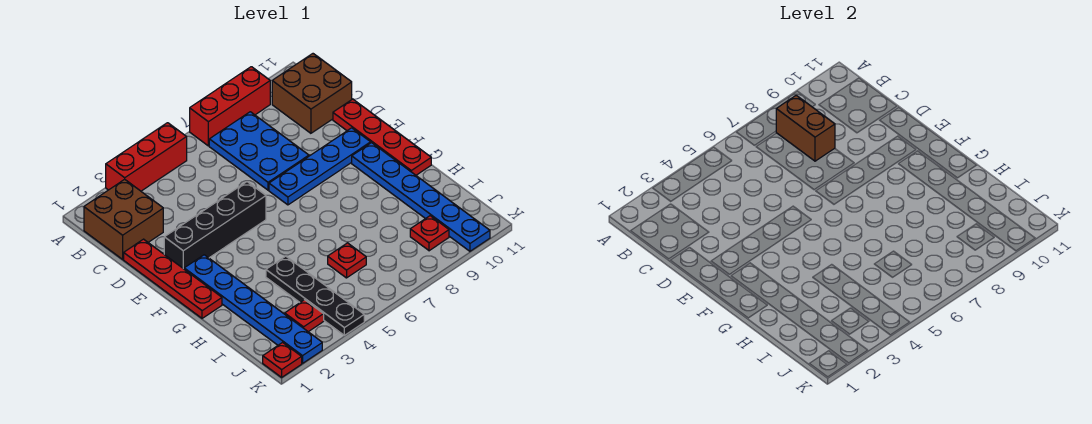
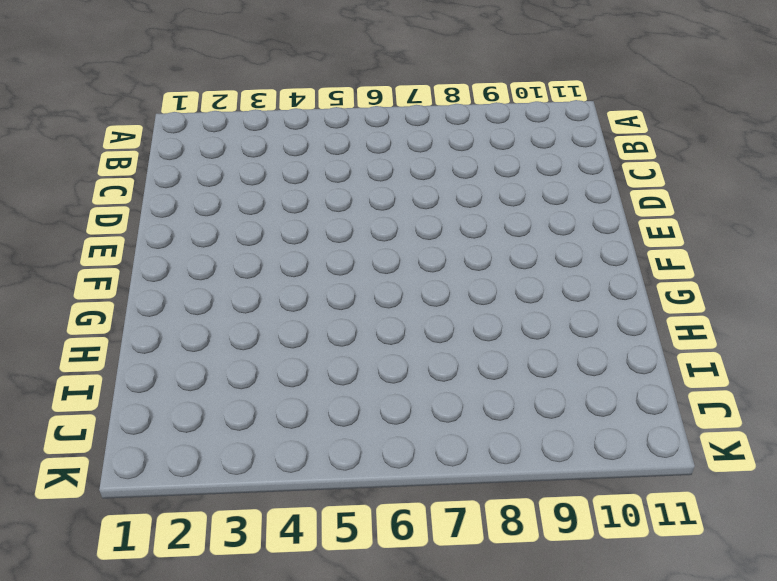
none -> red 1x3 brick [106,123,187,191]
none -> red 1x3 brick [190,67,270,146]
none -> brown 2x2 brick [84,179,163,259]

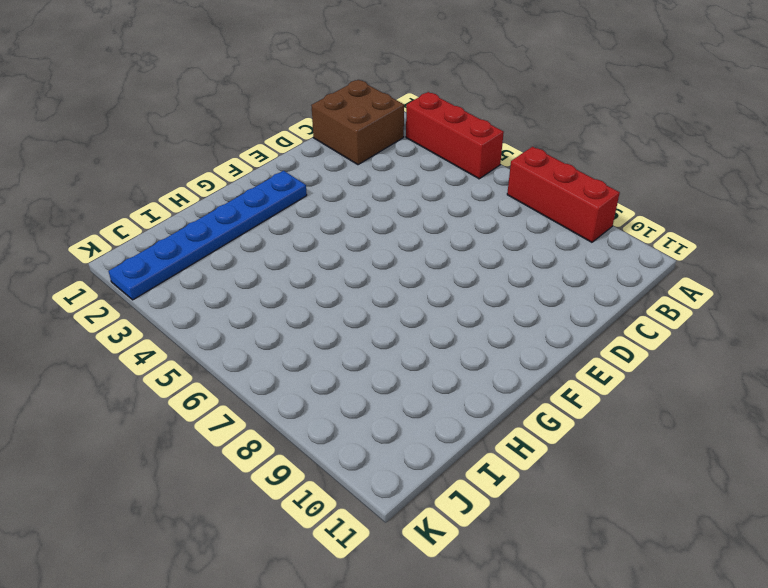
none -> blue 2x3 plate [209,112,309,190]
none -> brown 2x2 brick [272,54,352,133]
none -> red 1x4 plate [124,239,222,318]

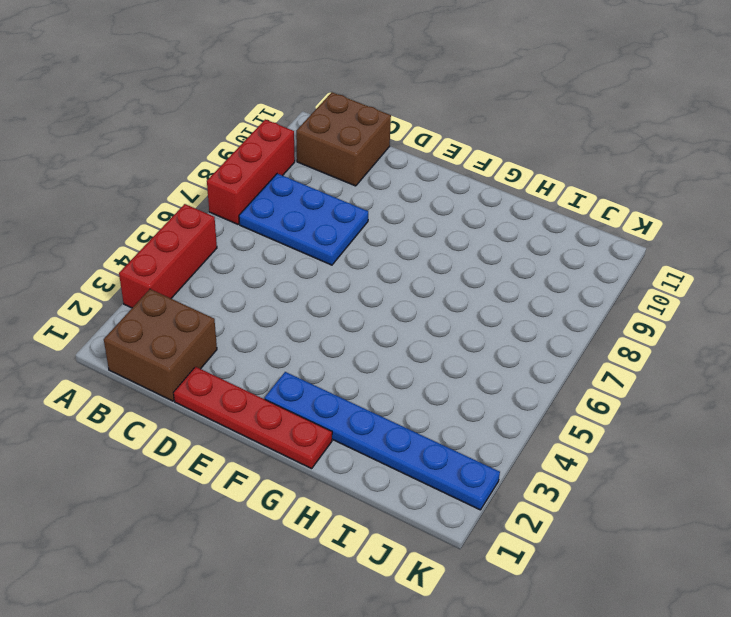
none -> red 1x4 plate [333,99,431,175]
none -> black 1x4 brick [164,182,266,269]
none -> blue 1x4 plate [269,128,371,205]

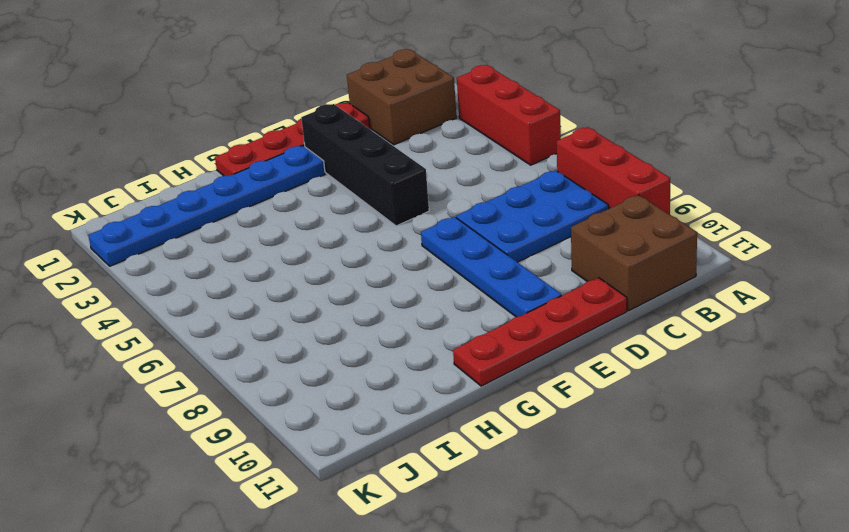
none -> blue 1x6 plate [352,143,490,251]
none -> black 1x4 plate [266,256,364,335]
none -> red 1x1 plate [328,243,366,278]

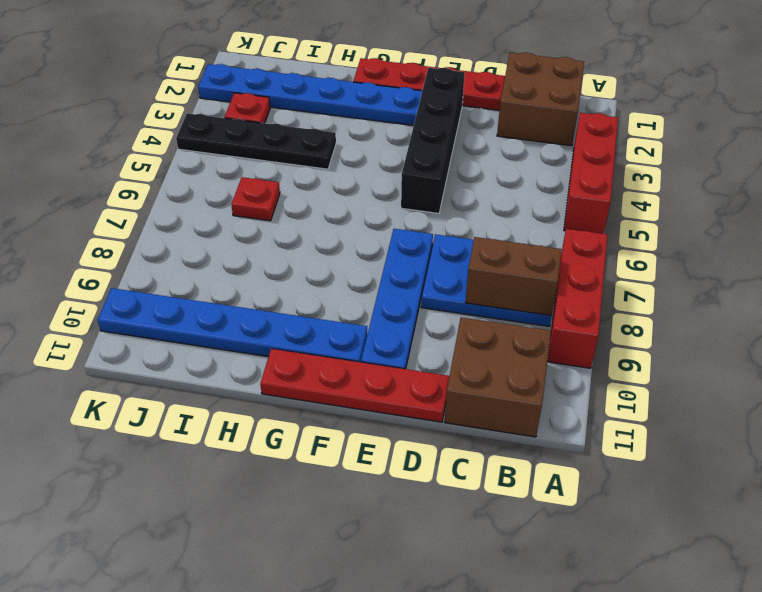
none -> red 1x1 plate [410,216,449,251]
none -> red 1x1 plate [263,343,302,377]

